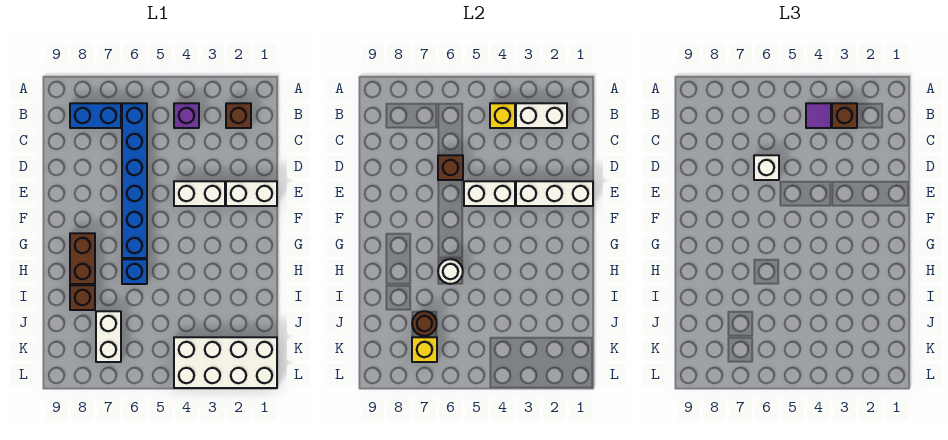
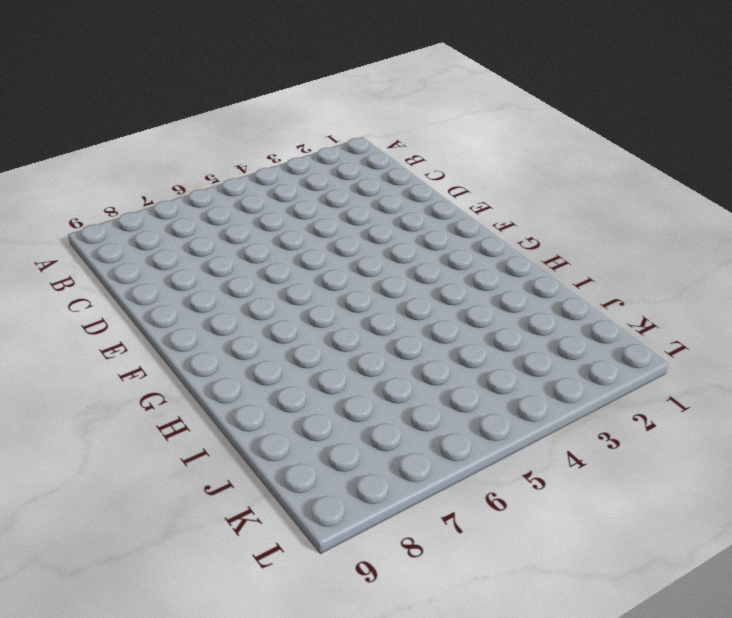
none -> brown 1x1 brick [226,103,251,128]
none -> purple 1x1 brick [174,103,199,128]
none -> blue 1x6 brick [122,103,147,258]

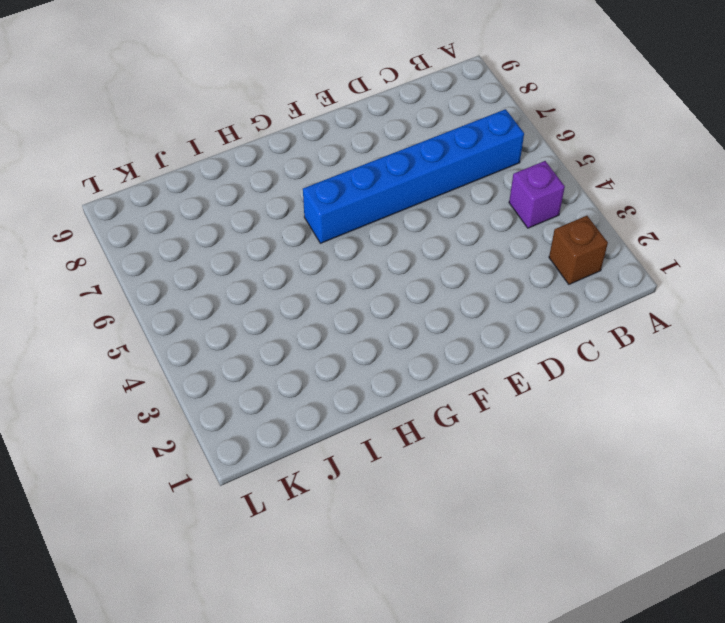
none -> blue 1x2 brick [70,103,121,128]
none -> white 1x2 brick [226,181,277,206]
none -> white 1x2 brick [174,181,225,206]

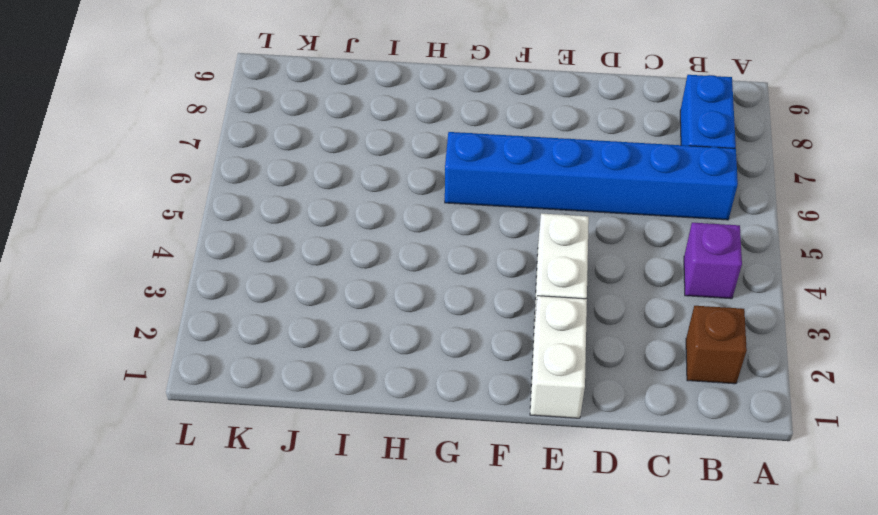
none -> brown 1x2 brick [70,233,95,284]
none -> blue 1x1 brick [122,259,147,284]
none -> brown 1x1 brick [70,285,95,310]

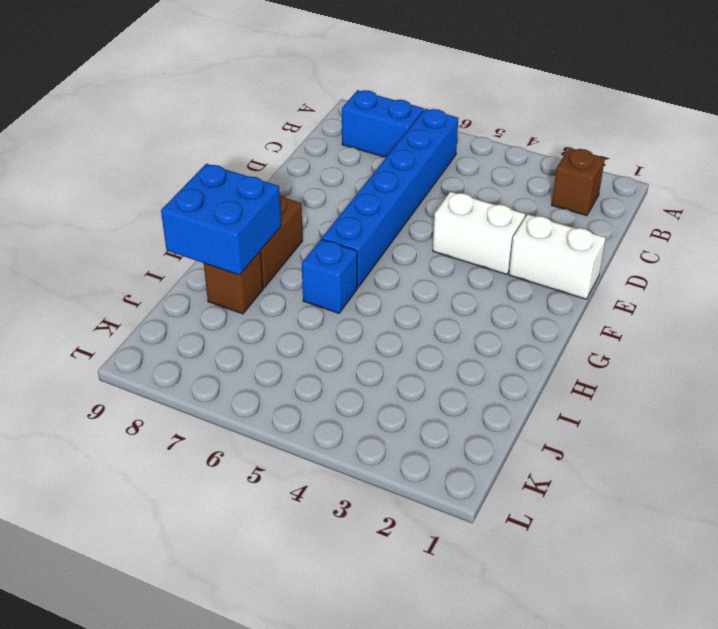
blue 2x2 brick [161,164,281,275] -> none
none -> purple 1x1 brick [174,103,199,128]
none -> white 1x2 brick [96,311,121,362]
none -> white 2x4 brick [174,337,277,388]

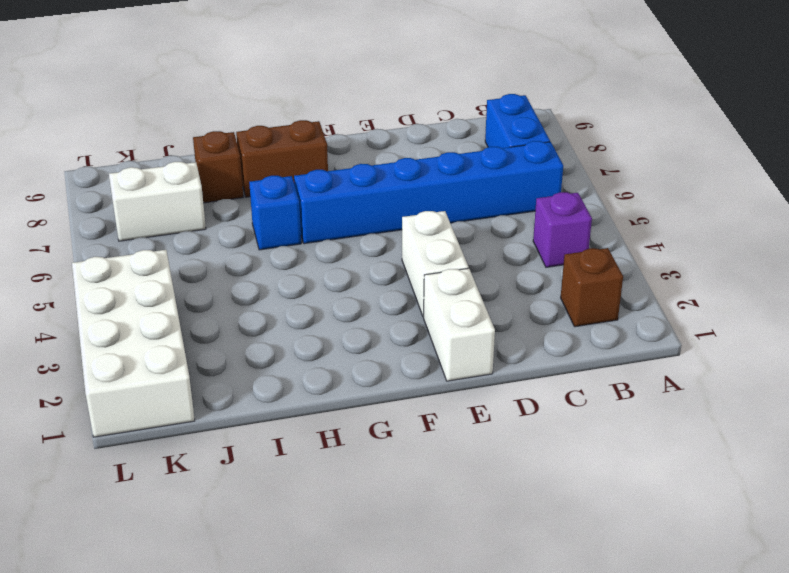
none -> white 1x2 brick [516,103,567,128]
none -> yellow 1x1 brick [490,103,515,128]
none -> brown 1x1 brick [438,155,463,180]

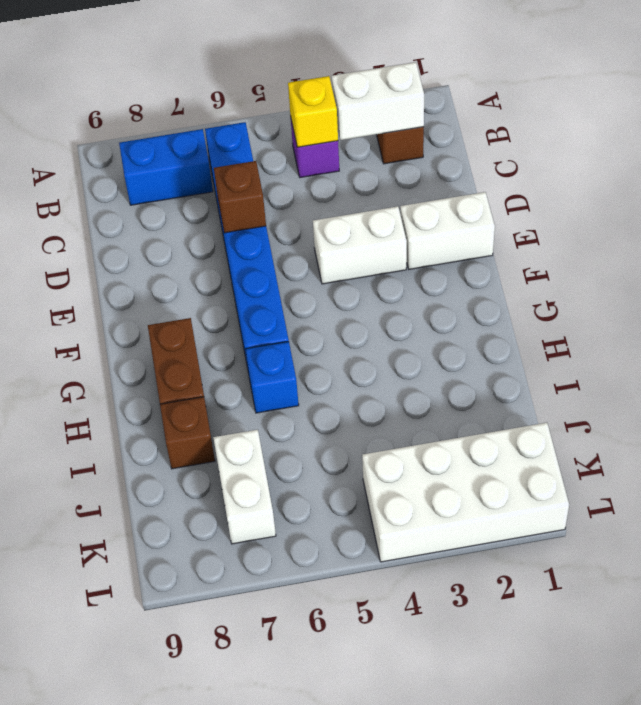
none -> white 1x3 brick [516,181,593,206]
none -> white 1x2 brick [464,181,515,206]
none -> white 1x1 round brick [438,259,463,284]

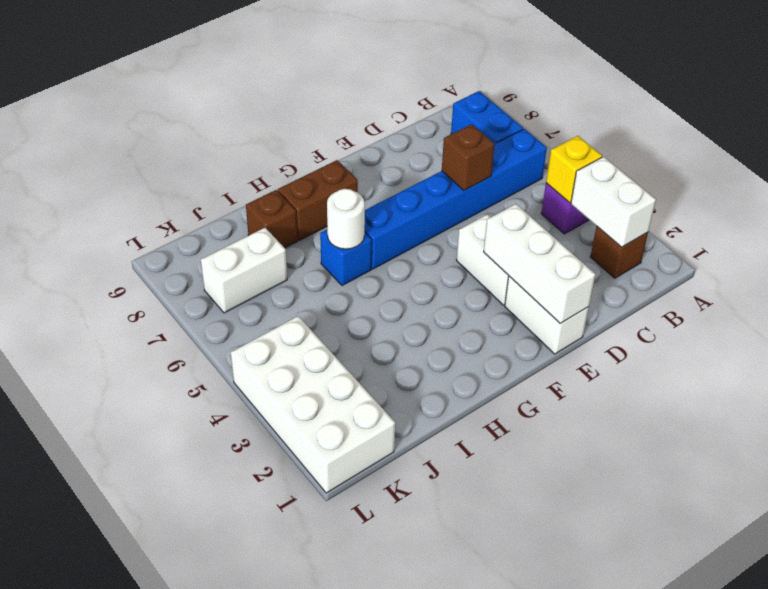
none -> white 1x2 brick [464,181,515,206]
none -> brown 1x1 round brick [412,311,437,336]
none -> yellow 1x1 brick [412,337,437,362]

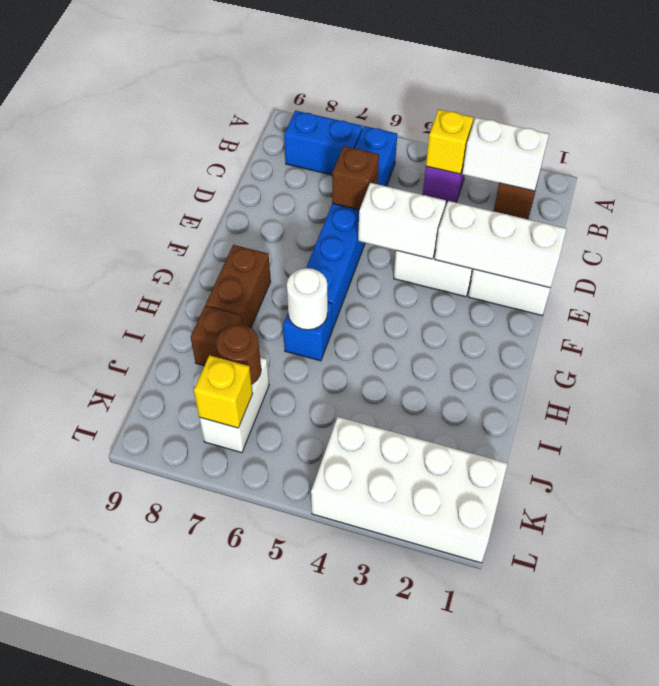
none -> brown 1x1 brick [832,103,857,128]
none -> purple 1x1 tile [806,103,831,128]
none -> white 1x1 brick [754,155,779,180]

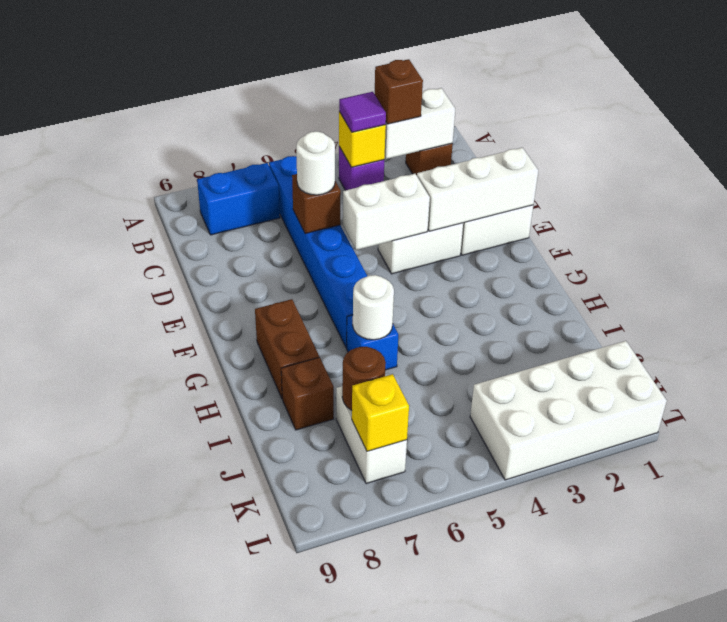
white 1x1 round brick [296,131,335,195] -> white 1x1 brick [754,155,779,180]

